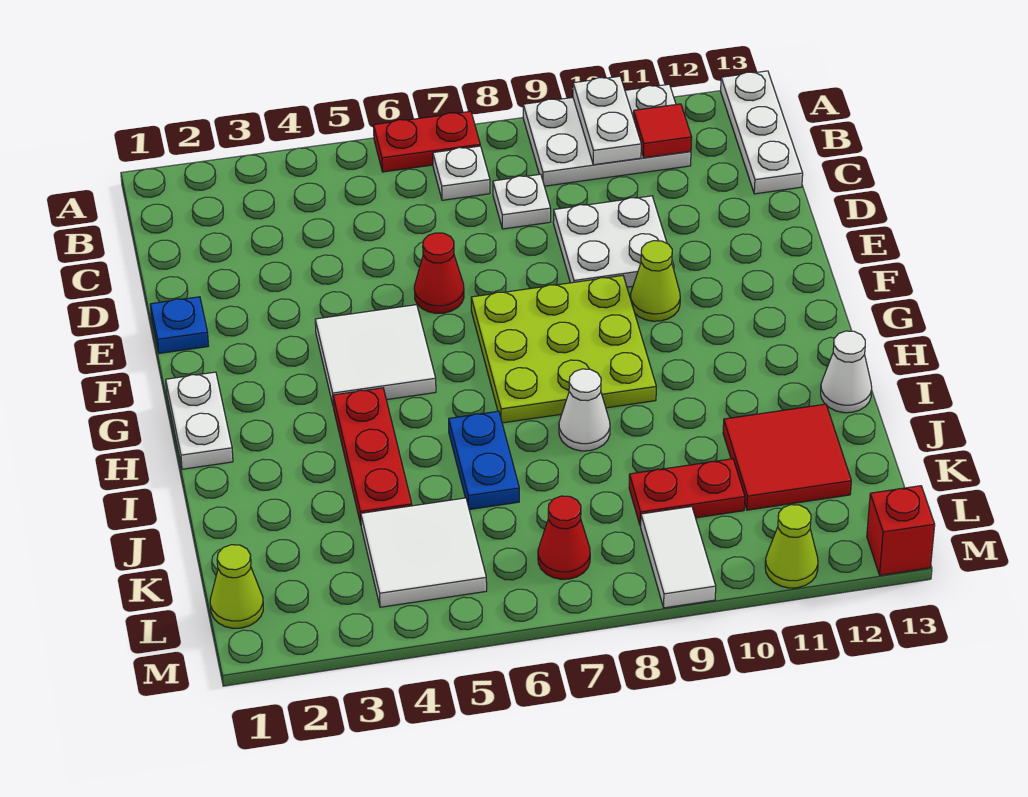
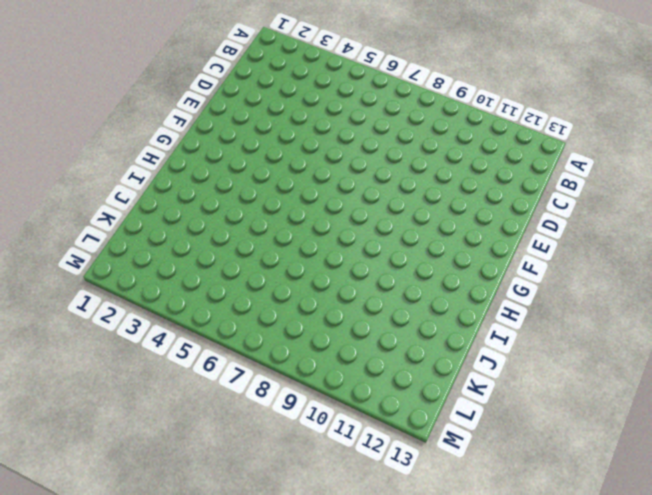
none -> red 1x2 plate [374,111,480,172]
none -> white 2x3 plate [523,84,691,186]
none -> white 1x3 plate [721,71,803,194]

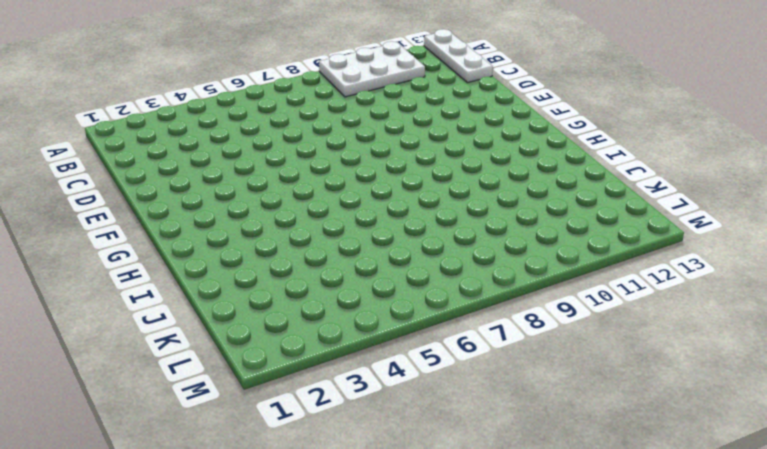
none -> red 1x2 plate [374,111,480,172]
none -> white 1x1 plate [433,146,490,200]
none -> white 1x1 plate [493,174,551,229]

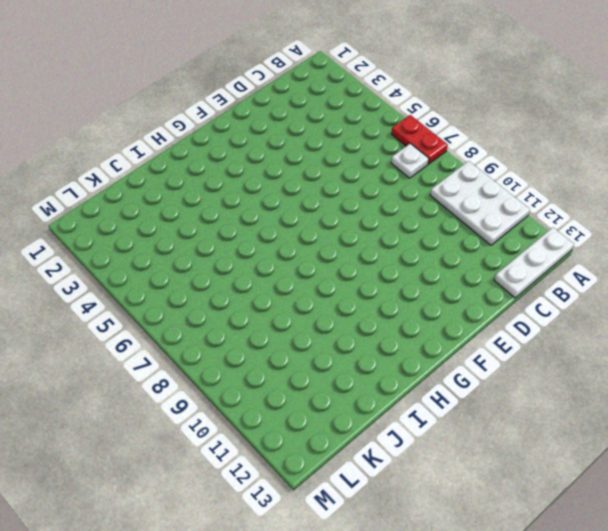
none -> white 1x1 plate [493,174,551,229]
none -> white 2x2 plate [553,196,674,287]
none -> blue 1x1 plate [150,297,208,353]

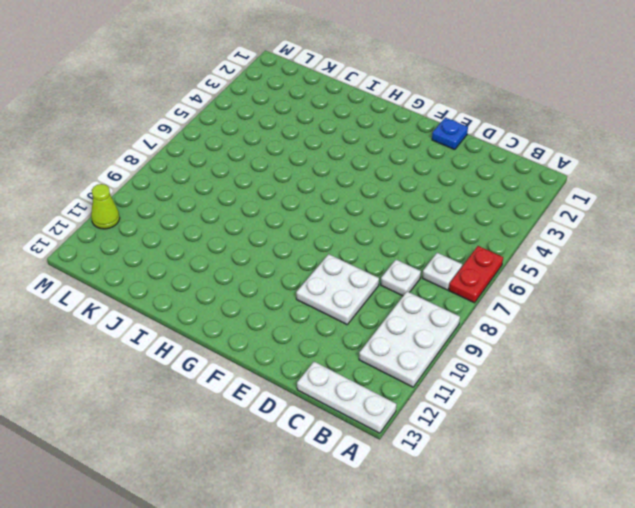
none -> red 1x1 cone [414,233,464,313]
none -> white 2x2 tile [315,305,436,407]
none -> lime 3x3 plate [471,276,656,423]

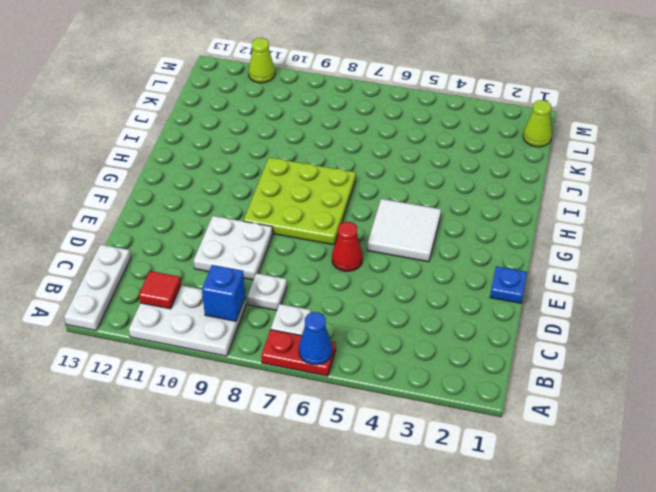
blue 1x1 cone [299,312,332,365] -> none
blue 1x1 brick [202,265,245,321] -> none
none -> lime 1x1 cone [630,241,680,321]
none -> white 1x2 plate [166,372,233,469]
none -> red 1x3 plate [333,388,412,524]

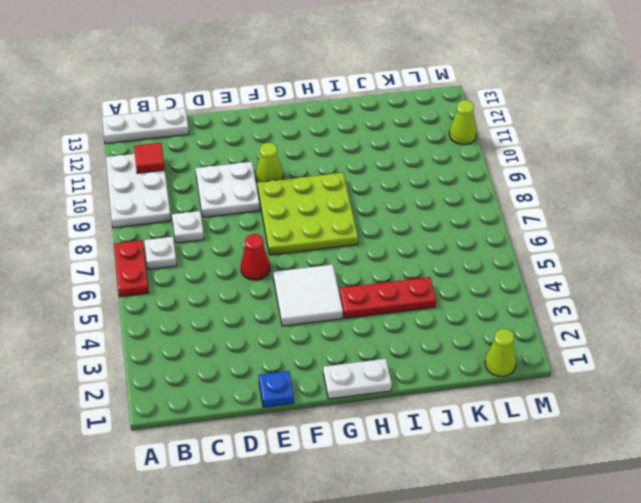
none -> blue 1x2 plate [449,411,519,510]
none -> white 1x1 cone [559,369,610,451]
none -> white 1x1 cone [821,331,872,413]

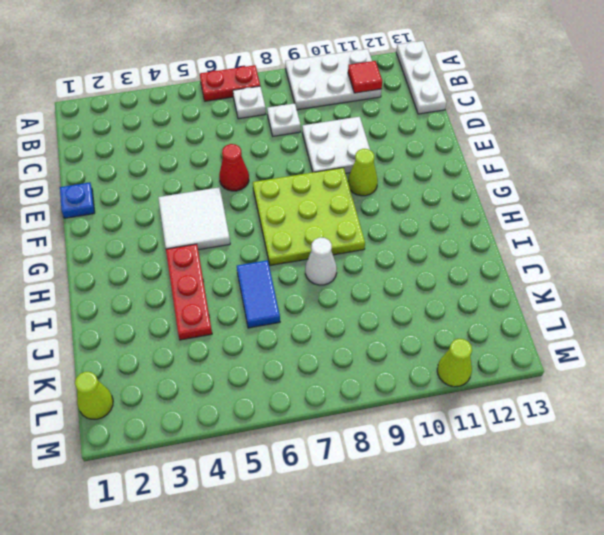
blue 1x2 tile [237,260,280,328] -> blue 1x2 plate [449,411,519,510]
none -> white 1x2 plate [166,372,233,469]
none -> white 1x1 cone [821,331,872,413]
none -> red 2x2 tile [723,404,851,510]

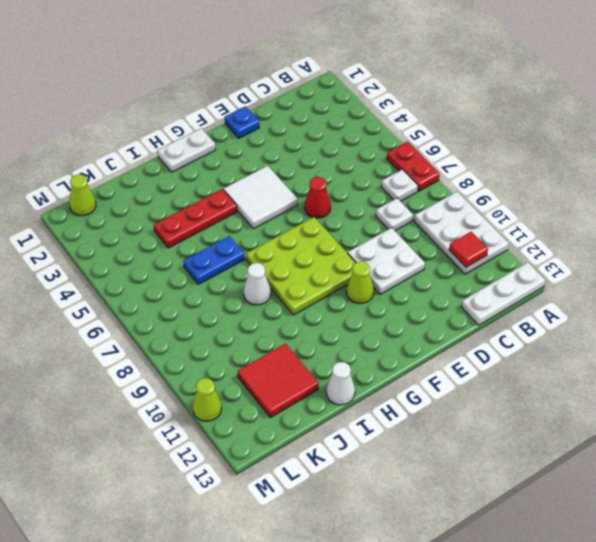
none -> white 2x2 tile [361,498,487,607]
none -> red 1x2 plate [629,459,745,526]
none -> red 1x1 cone [538,496,590,579]

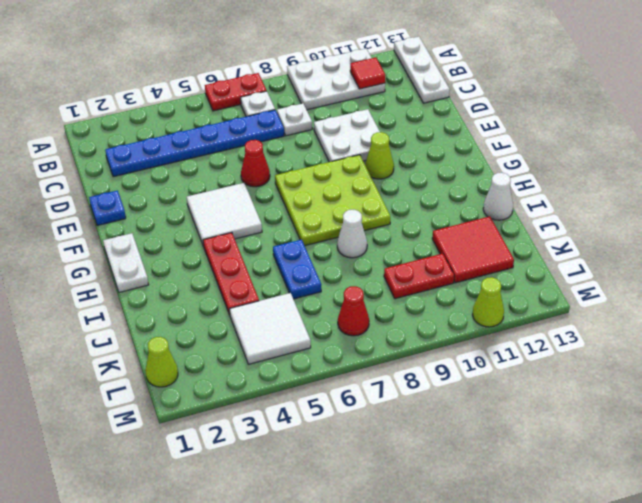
blue 1x6 plate [105,110,284,177] -> none
none -> white 1x2 tile [641,506,716,608]
none -> red 1x1 brick [867,486,935,575]
none -> white 1x2 plate [573,76,641,165]

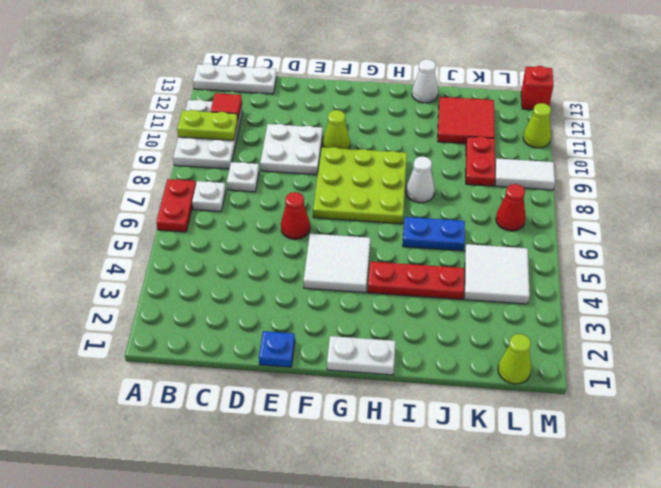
lime 1x2 plate [177,110,238,141] -> white 1x2 plate [573,76,641,165]

